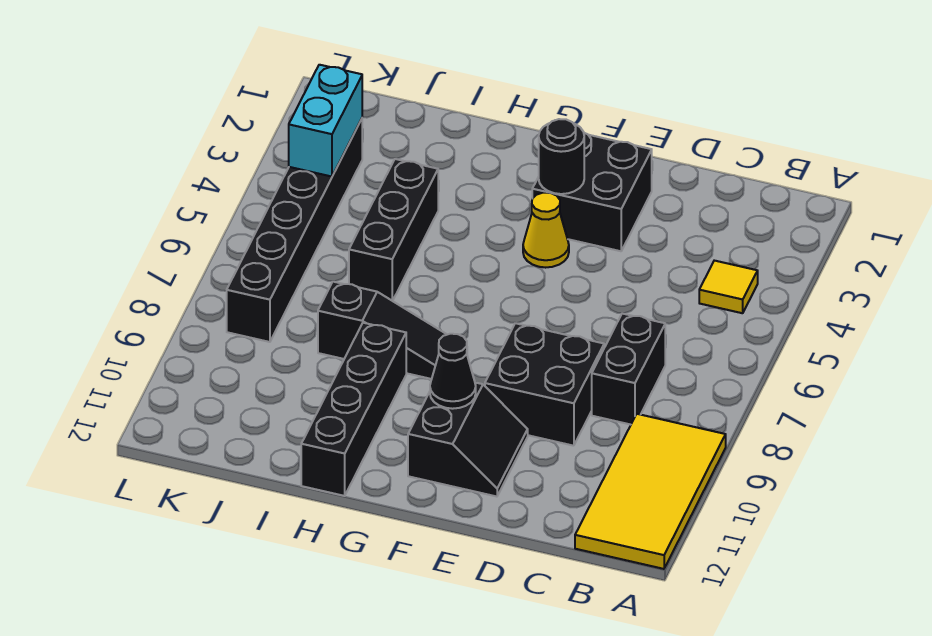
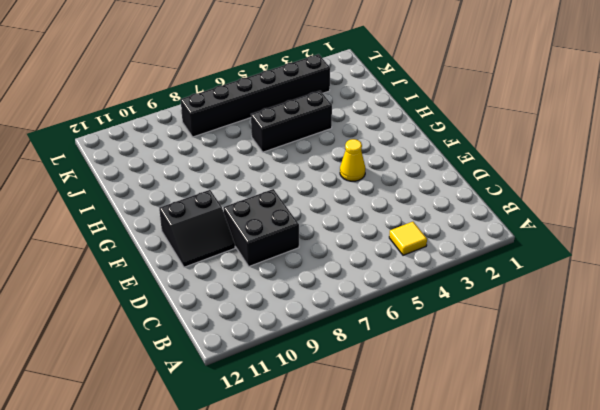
none -> yellow 2x4 tile [575,414,726,569]
none -> black 1x2 brick [592,314,665,425]
none -> black 2x2 brick [532,133,652,251]

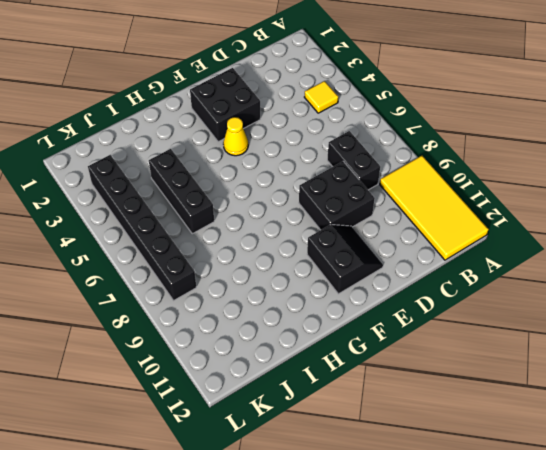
none -> black 1x3 slope [318,282,447,379]
none -> black 1x4 brick [301,323,406,496]
none -> black 1x1 round brick [539,119,584,194]

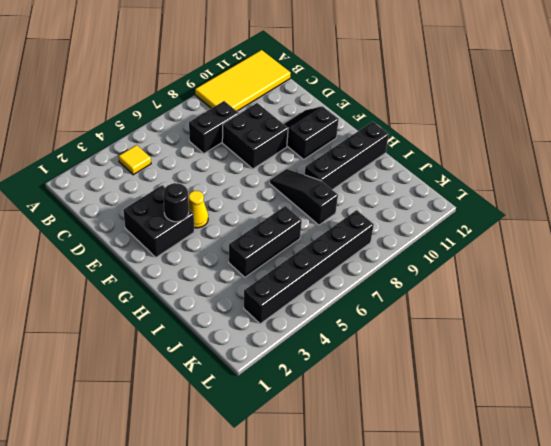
none -> black 1x1 cone [430,334,476,409]
none -> cyan 1x2 brick [289,65,362,177]

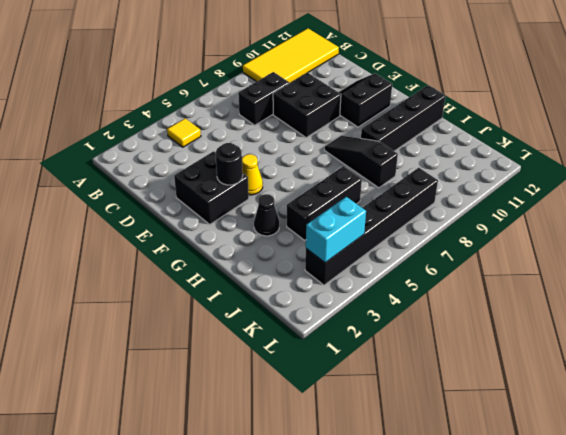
black 1x1 cone [254,194,279,236] -> black 1x1 cone moved to [430,334,476,409]

